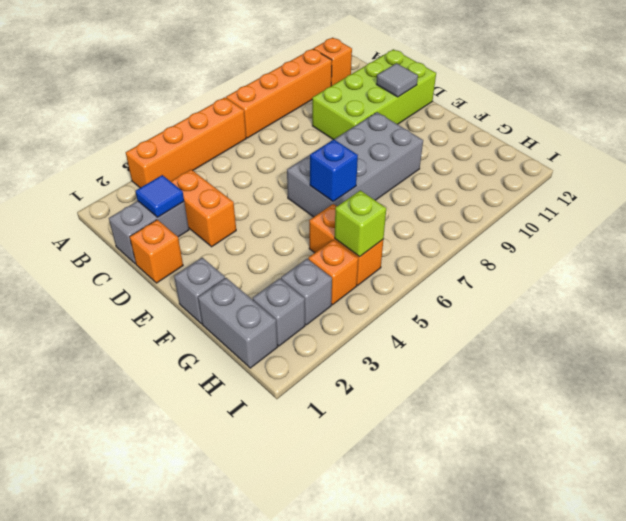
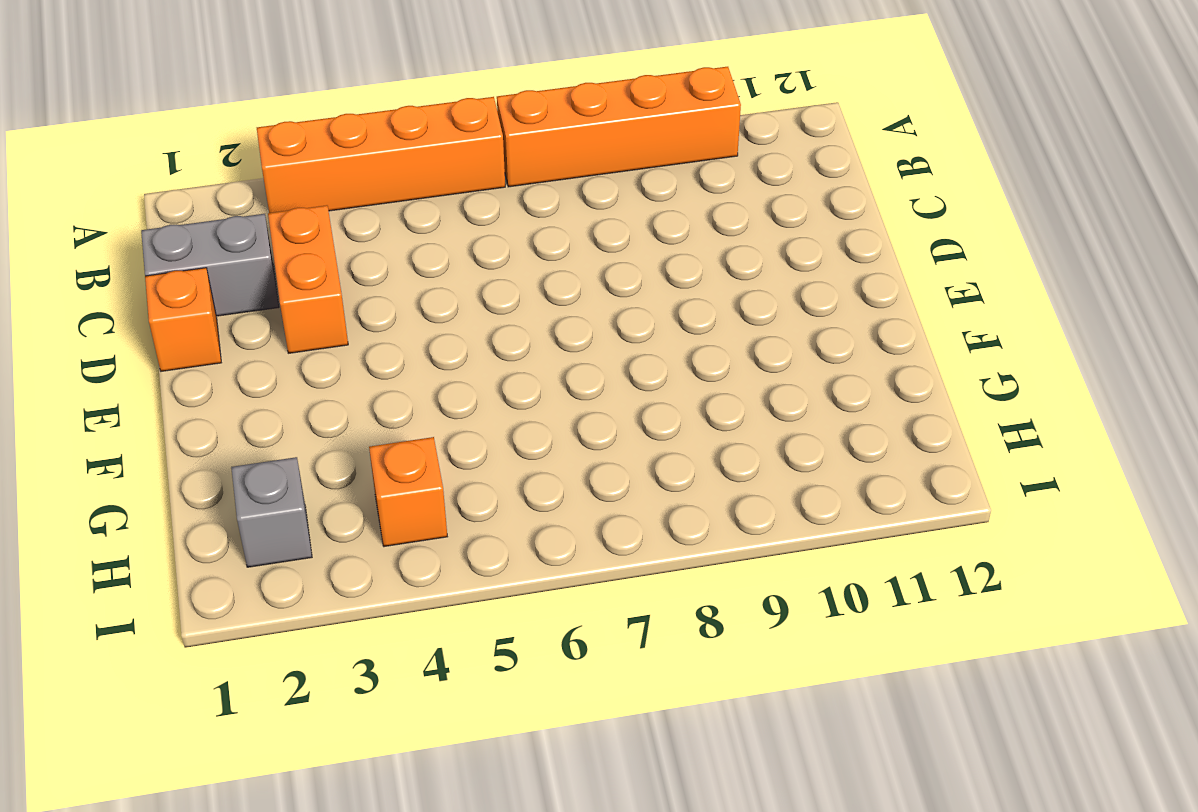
none -> orange 1x1 brick [314,38,352,86]
none -> lime 2x4 brick [312,49,436,140]
none -> grey 2x4 brick [287,112,423,217]

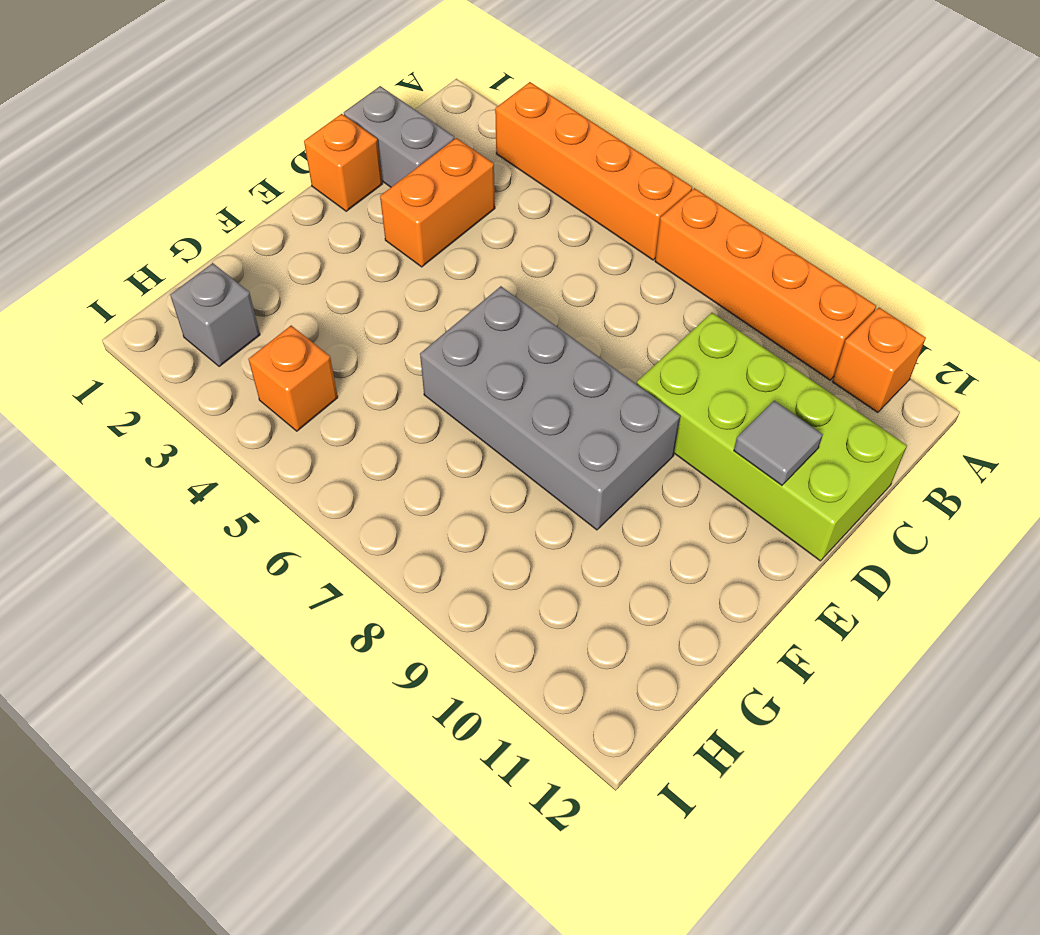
none -> grey 1x1 brick [174,258,225,324]
none -> grey 1x2 brick [198,278,278,368]
none -> orange 1x2 brick [309,204,383,285]

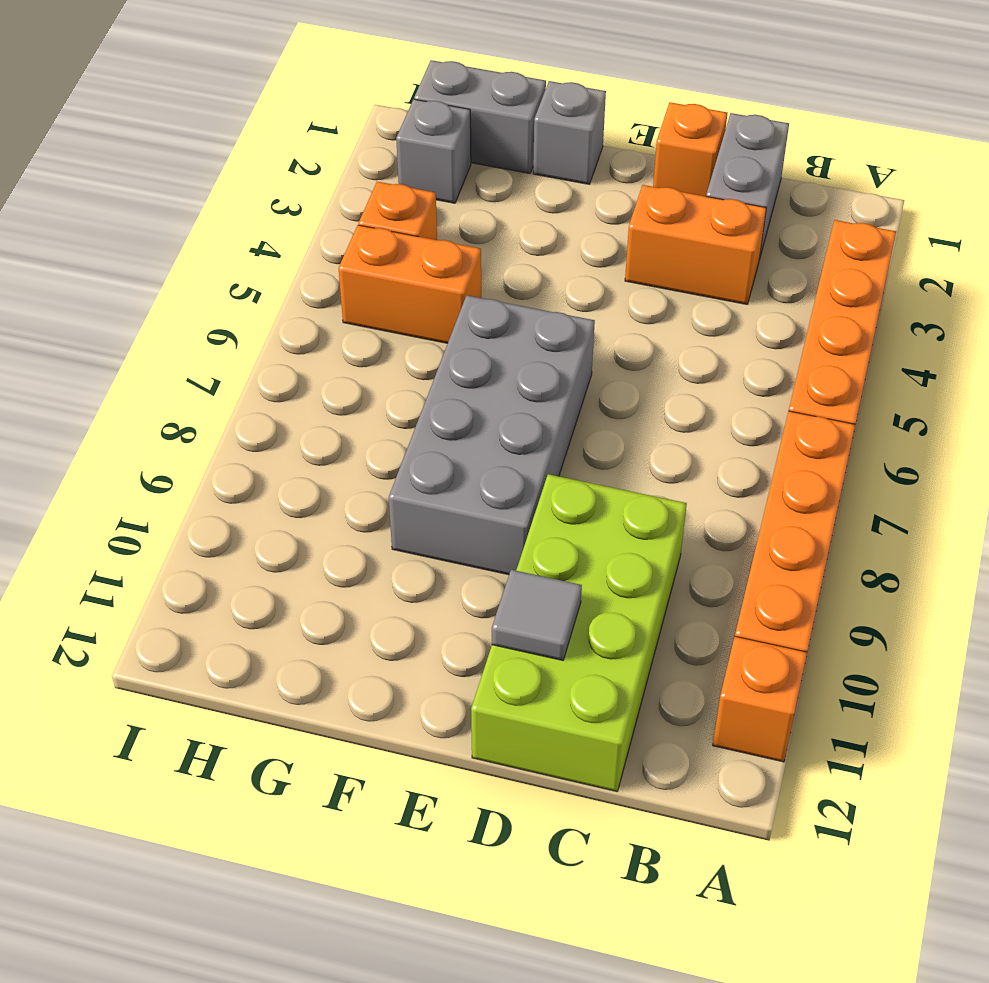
none -> grey 1x1 brick [281,259,332,325]
none -> blue 1x1 tile [135,175,184,217]
none -> blue 1x1 brick [310,140,358,202]

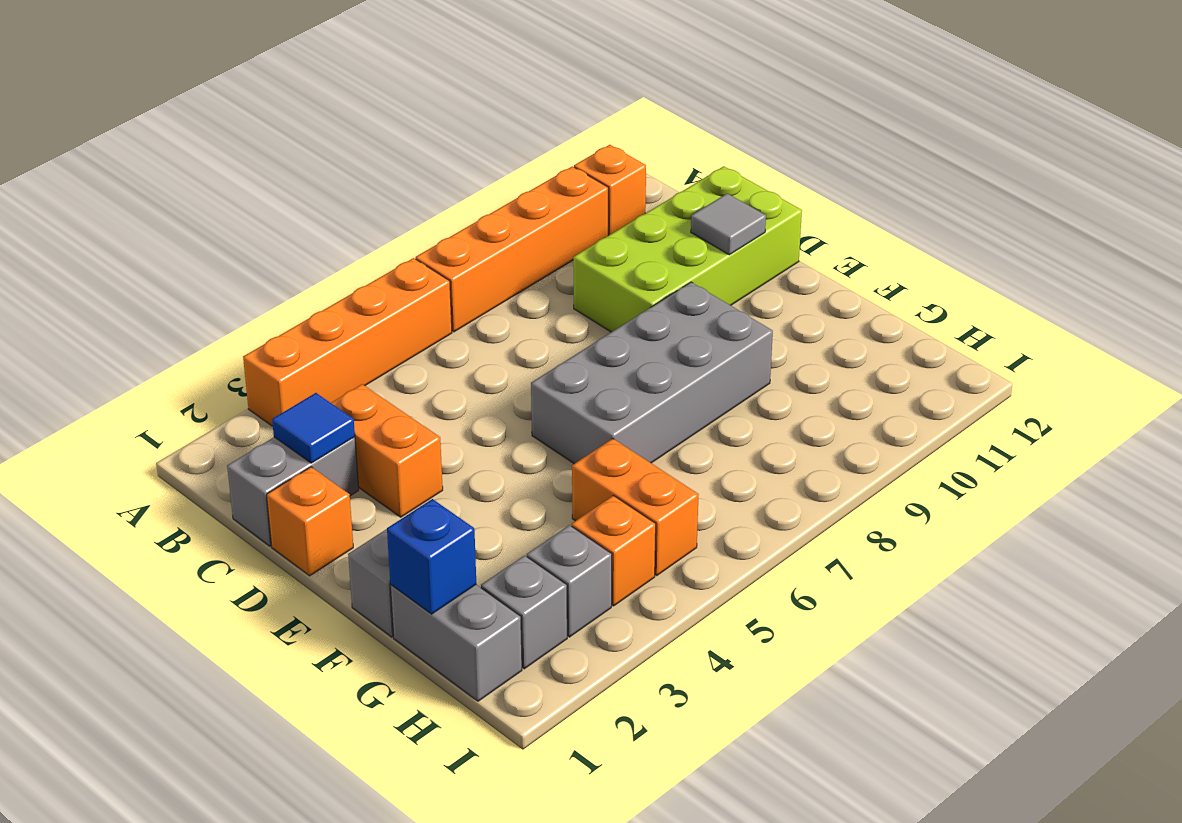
blue 1x1 brick [387,499,476,614] -> blue 1x1 brick moved to [310,140,358,202]
none -> lime 1x1 brick [335,190,386,257]

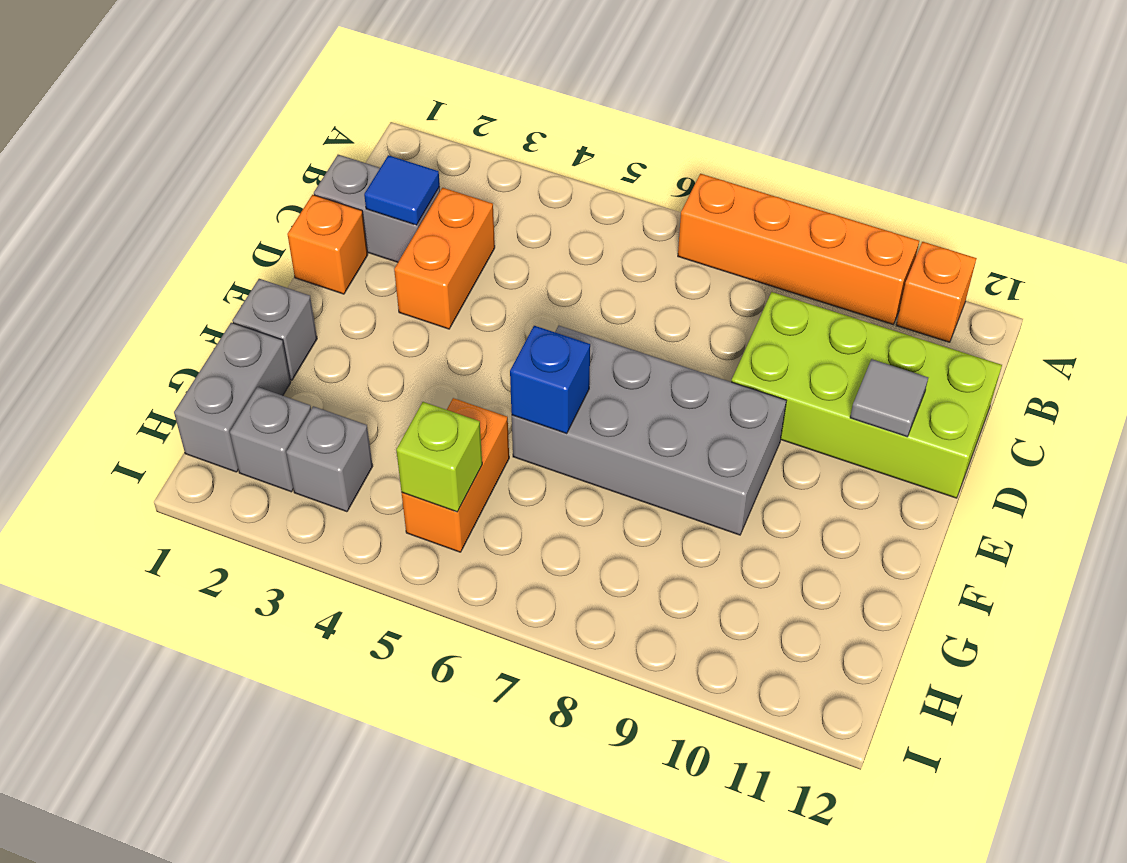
none -> orange 1x4 brick [126,97,246,188]
none -> orange 1x1 brick [308,240,358,305]

